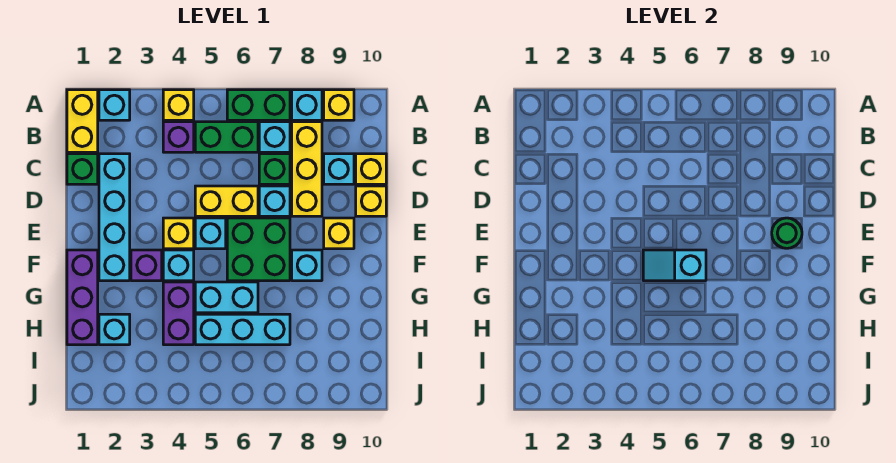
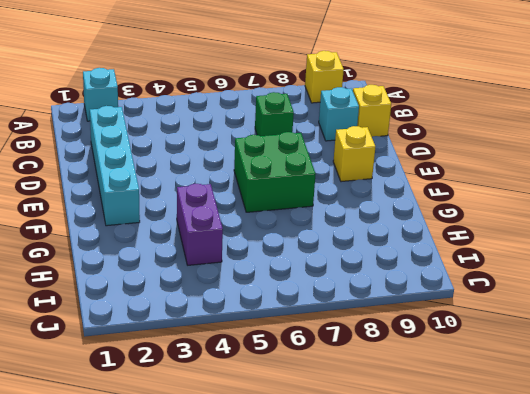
none -> yellow 1x2 brick [67,90,98,152]
none -> yellow 1x1 brick [163,90,194,120]
none -> green 1x2 brick [227,90,290,120]
none -> cyan 1x1 brick [292,90,322,120]

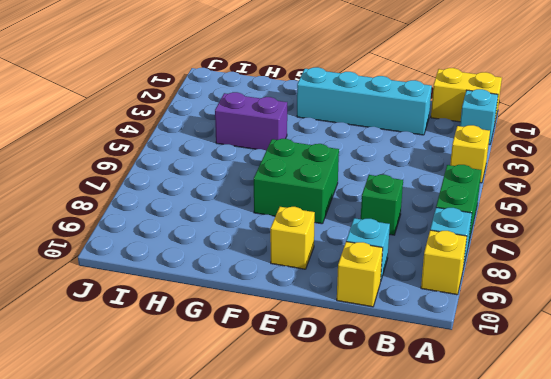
none -> purple 1x1 brick [163,122,194,152]
none -> green 1x2 brick [195,122,258,152]
none -> cyan 1x1 brick [259,122,290,152]
none -> yellow 1x3 brick [292,122,322,216]

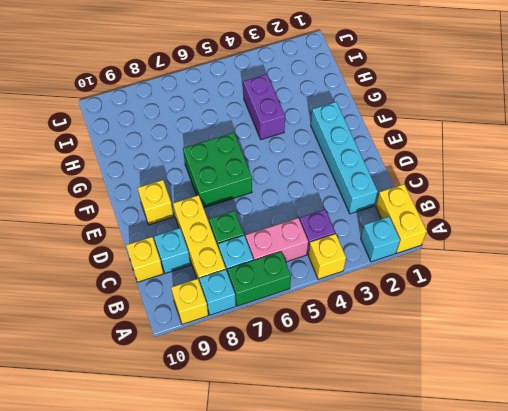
pink 1x2 brick [246,218,308,262] -> green 1x2 brick [195,122,258,152]
none -> green 1x1 brick [67,154,98,184]
none -> yellow 1x2 brick [195,186,258,216]
none -> cyan 1x1 brick [259,186,290,216]
none -> yellow 1x1 brick [356,186,386,216]

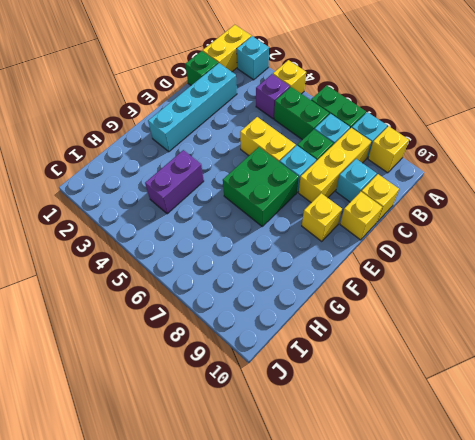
none -> yellow 1x1 brick [163,218,194,249]
none -> cyan 1x1 brick [195,218,226,249]
none -> purple 1x3 brick [67,250,98,345]
none -> purple 1x1 brick [131,250,162,281]

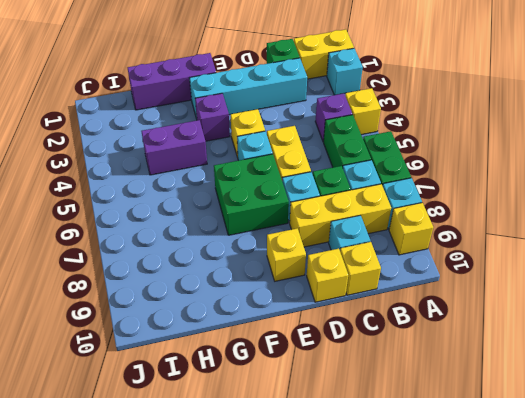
none -> cyan 1x1 brick [163,250,194,281]
none -> cyan 1x1 brick [292,250,322,281]
none -> cyan 1x2 brick [195,282,258,313]
none -> cyan 1x1 brick [99,314,130,345]

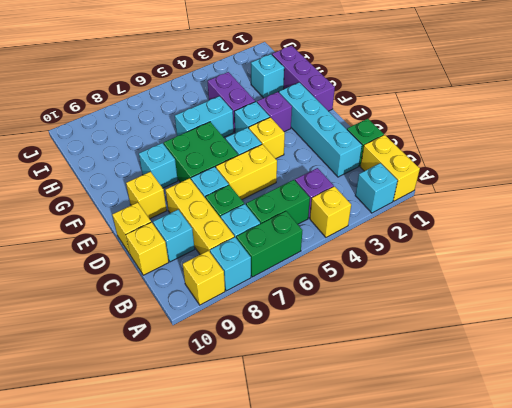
none -> cyan 1x3 brick [195,314,290,345]
none -> green 1x1 round brick [772,218,802,248]
none -> cyan 1x2 slope [643,250,706,281]

